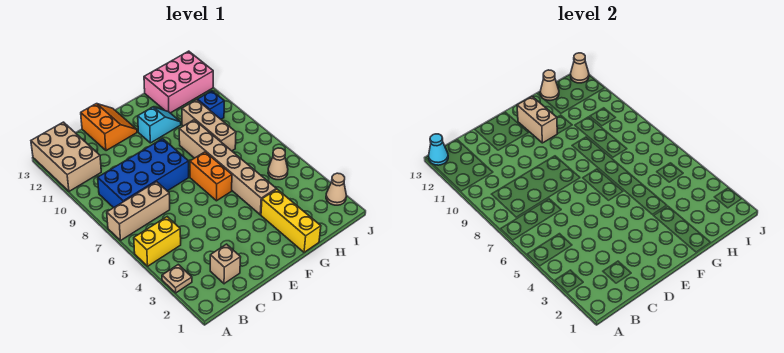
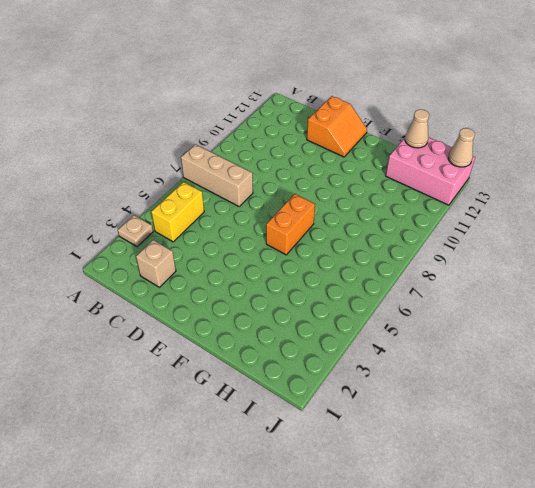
yellow 1x2 brick [151,182,204,242] -> yellow 1x2 brick turned to [134,217,181,266]
none -> tan 2x3 brick [31,122,101,191]
none -> blue 2x4 brick [98,139,189,208]
none -> cyan 1x2 slope [138,107,181,143]

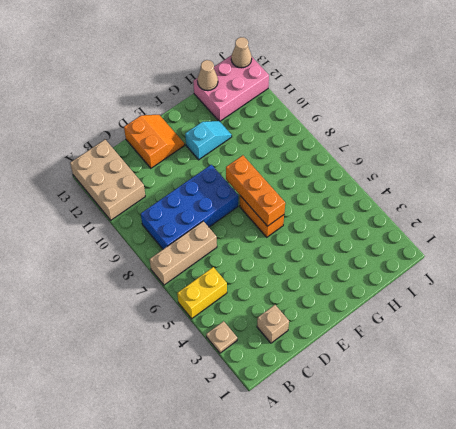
orange 1x3 brick [226,155,285,226] -> none
none -> yellow 1x3 brick [261,189,321,252]
none -> tan 1x6 brick [179,120,276,215]
none -> tan 1x3 brick [182,100,236,151]

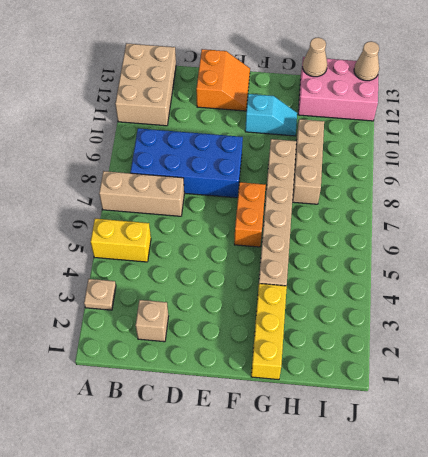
none -> tan 1x1 cone [268,148,288,180]
none -> blue 1x1 brick [197,91,224,119]
none -> tan 1x1 cone [326,173,346,205]

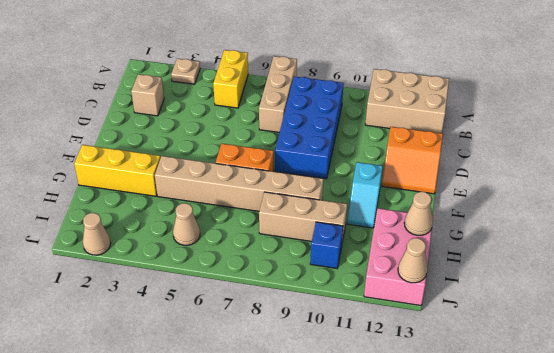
none -> cyan 1x1 cone [429,134,448,165]
none -> tan 1x2 brick [517,96,557,143]

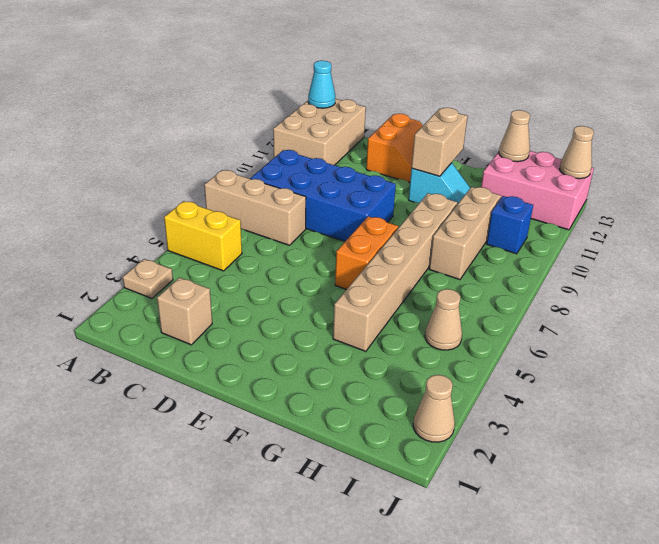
none -> yellow 1x3 brick [261,189,321,252]

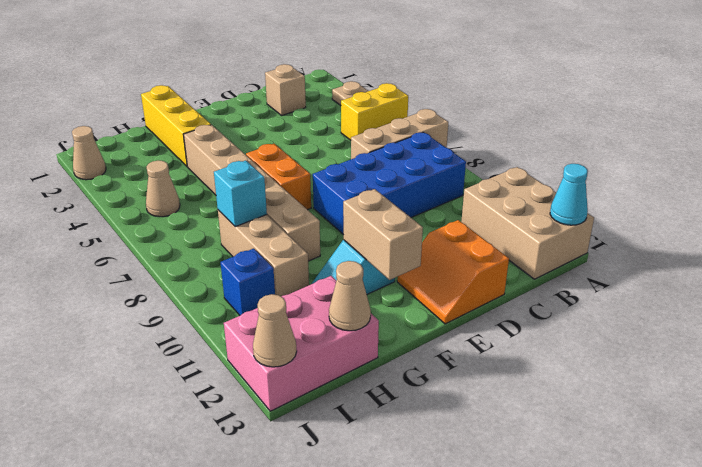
cyan 1x1 brick [214,160,267,227] -> none

